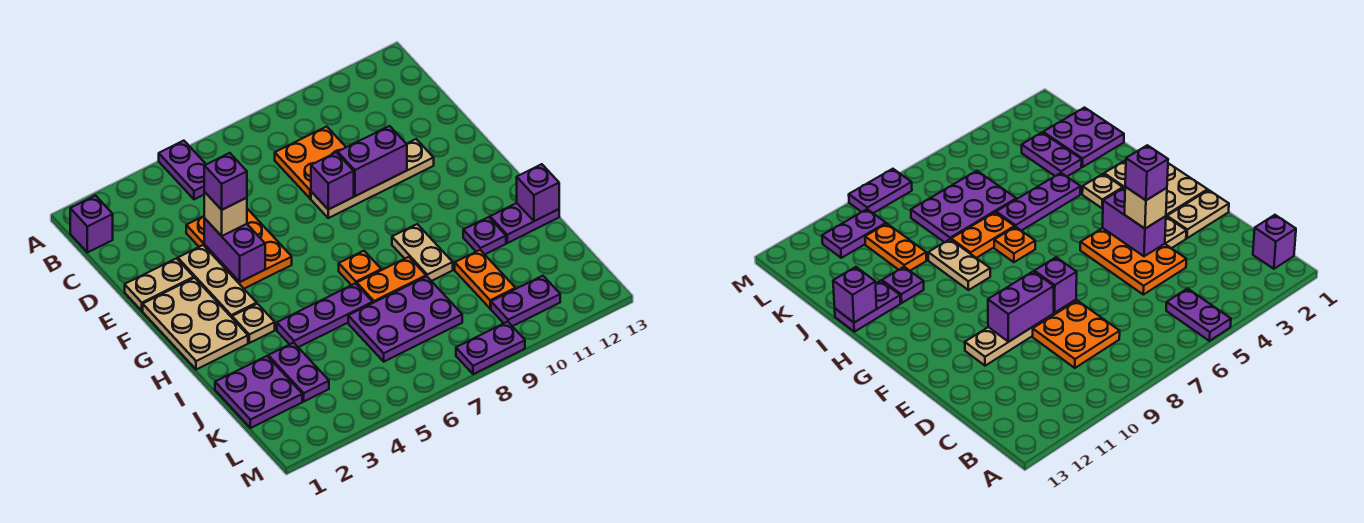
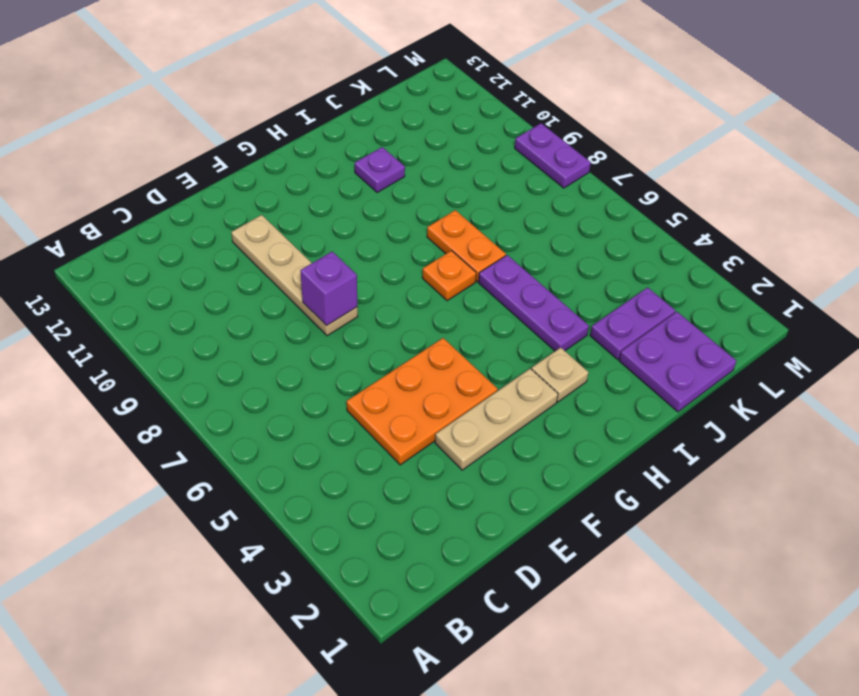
none -> purple 1x2 plate [159,141,206,199]
none -> purple 1x1 brick [70,196,113,252]
none -> orange 2x2 plate [275,127,346,199]

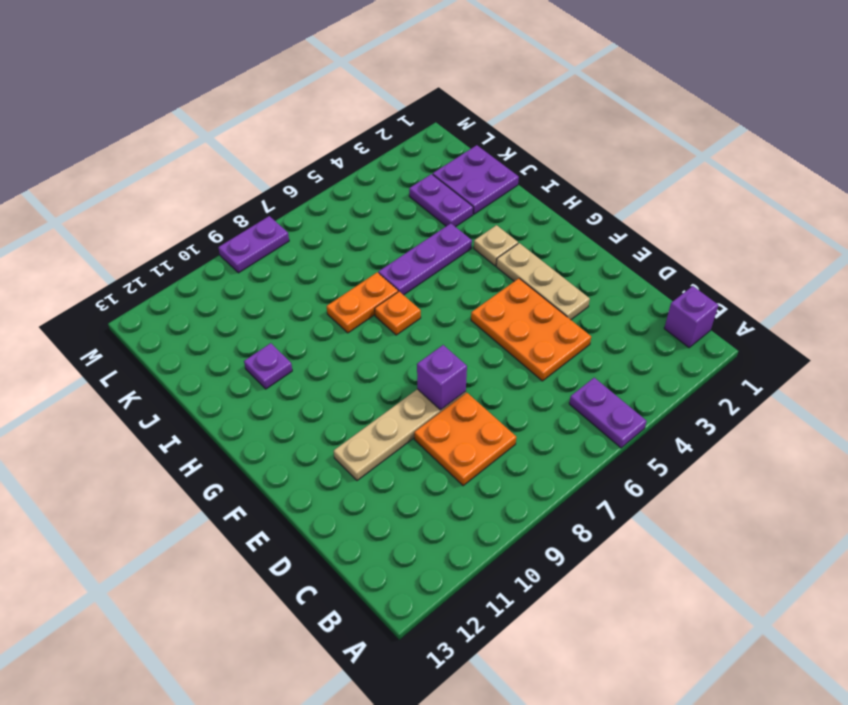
none -> tan 1x2 plate [125,258,194,311]
none -> tan 2x3 plate [143,278,248,370]
none -> tan 1x2 plate [392,224,453,281]

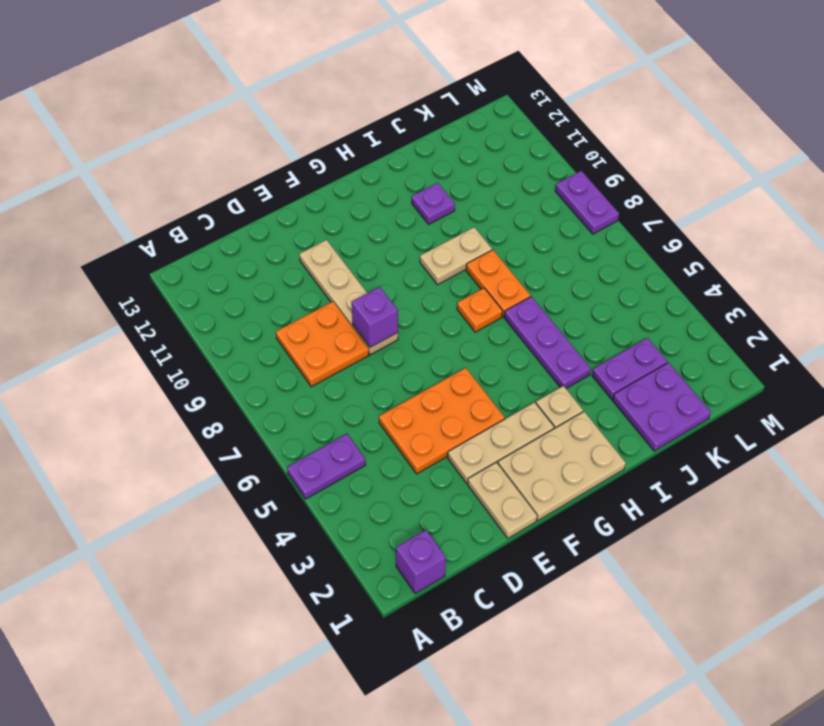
none -> purple 1x2 plate [490,203,559,243]
none -> purple 2x3 plate [348,276,462,362]
none -> orange 1x2 plate [455,250,516,309]

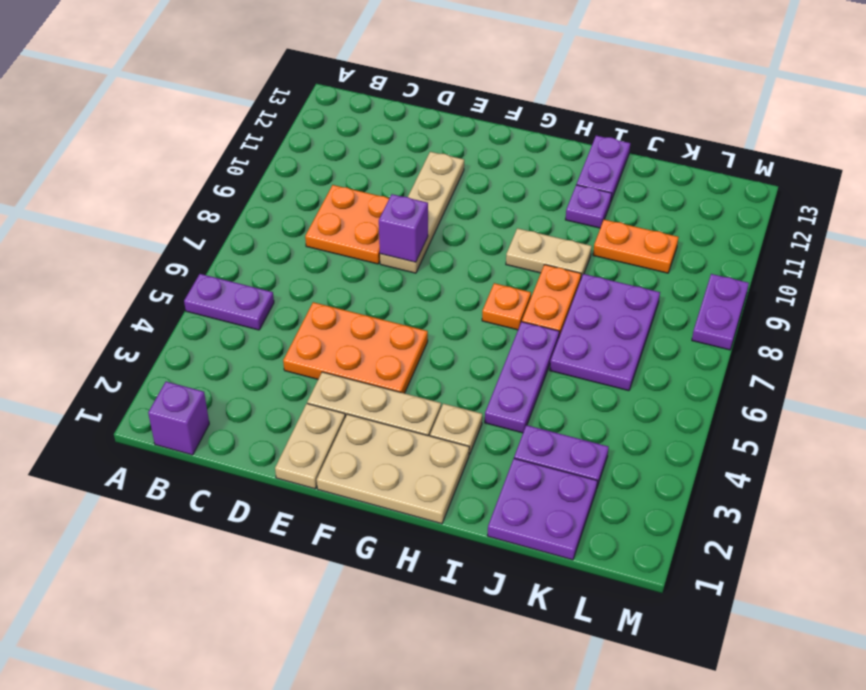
none -> purple 1x2 plate [491,276,560,326]
none -> purple 1x2 brick [204,218,265,282]
none -> purple 1x2 brick [338,126,407,196]

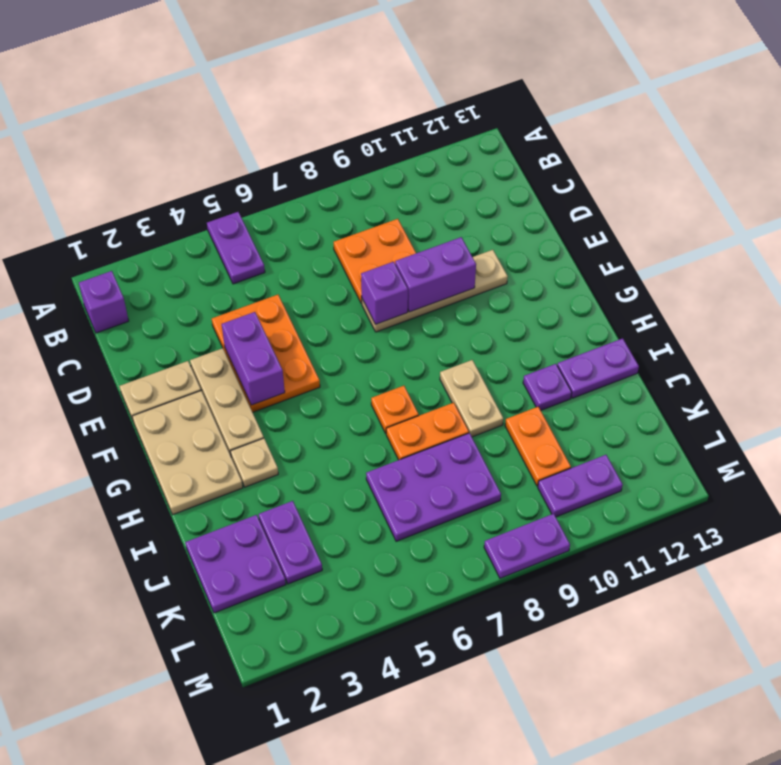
none -> purple 1x3 plate [277,283,373,347]
none -> purple 1x1 brick [517,164,559,221]
none -> tan 1x1 brick [204,192,247,236]

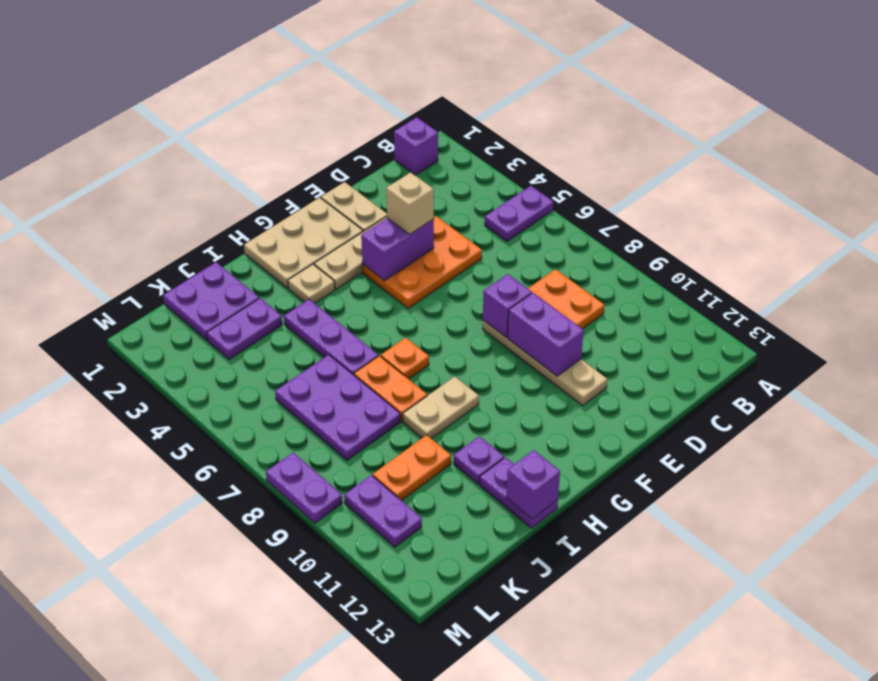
none -> purple 1x1 brick [204,153,247,210]

